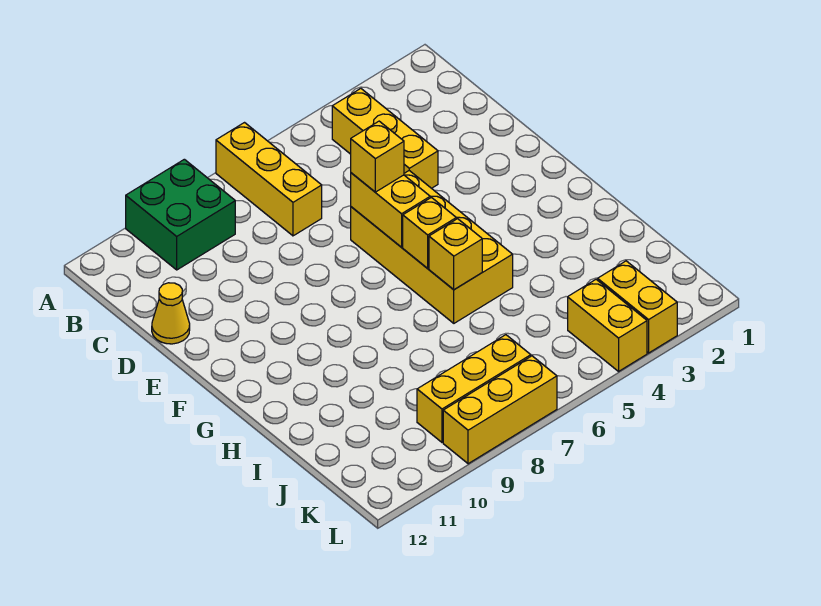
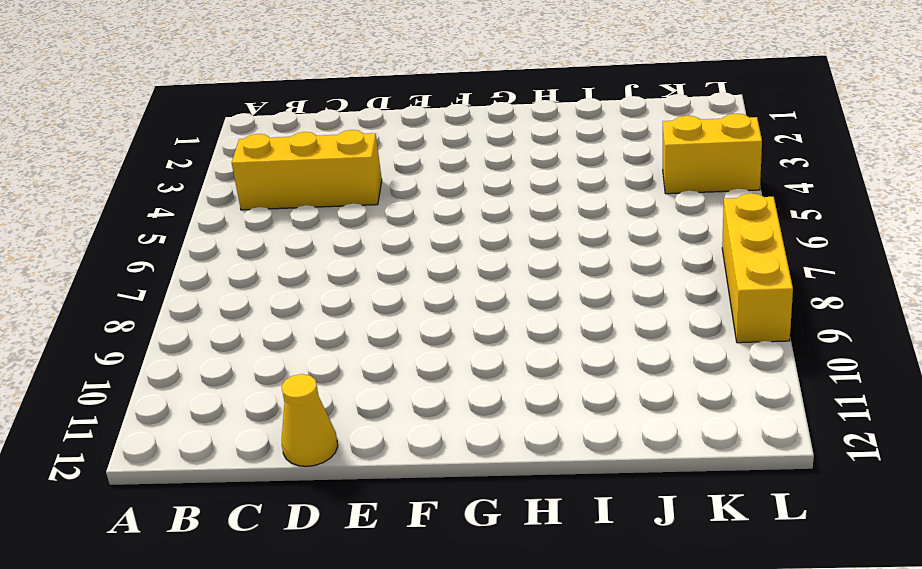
none -> yellow 1x3 brick [216,123,322,236]
none -> green 2x2 brick [126,159,235,270]
none -> yellow 2x4 brick [351,171,513,323]

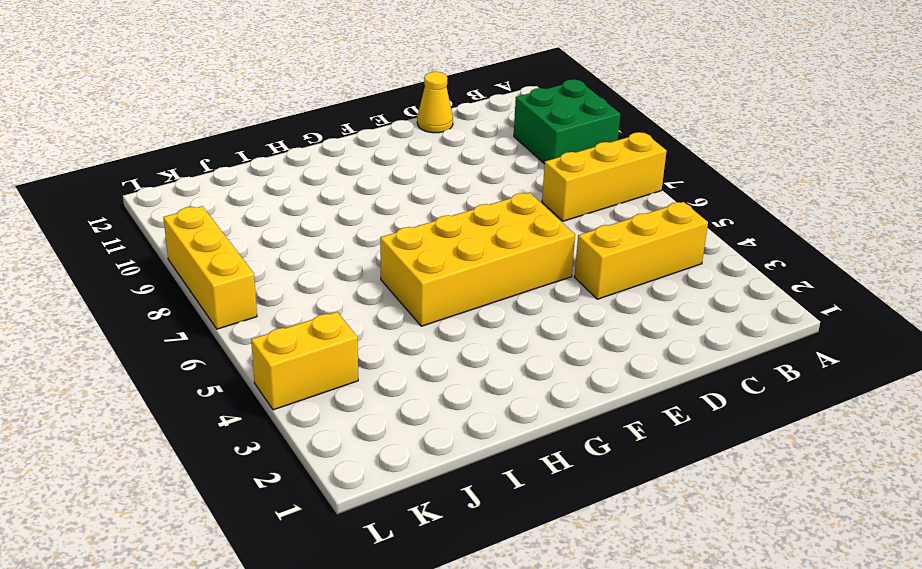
none -> yellow 1x2 brick [598,261,677,353]
none -> yellow 1x3 brick [417,335,531,442]
none -> yellow 1x2 brick [351,173,430,247]

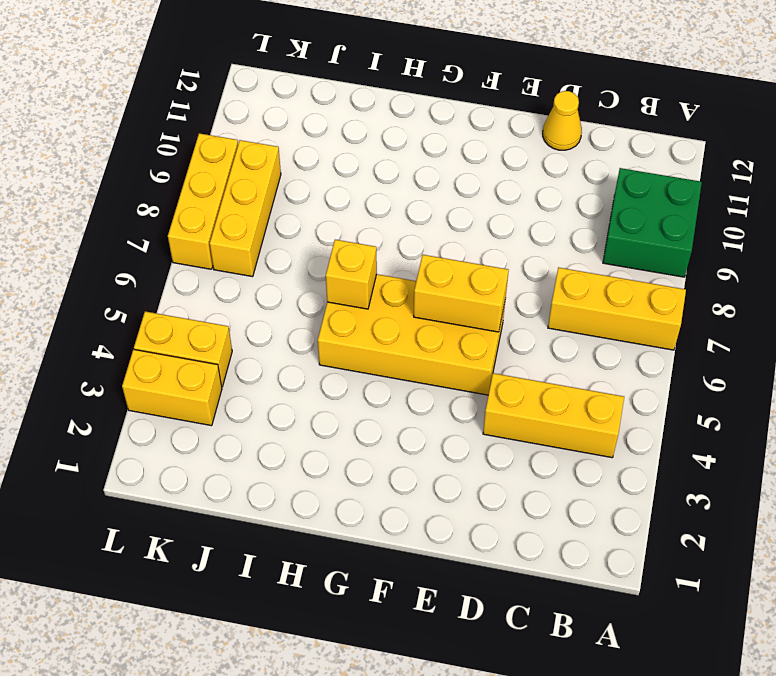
none -> yellow 1x1 brick [403,197,456,268]
none -> yellow 1x1 brick [351,121,404,192]

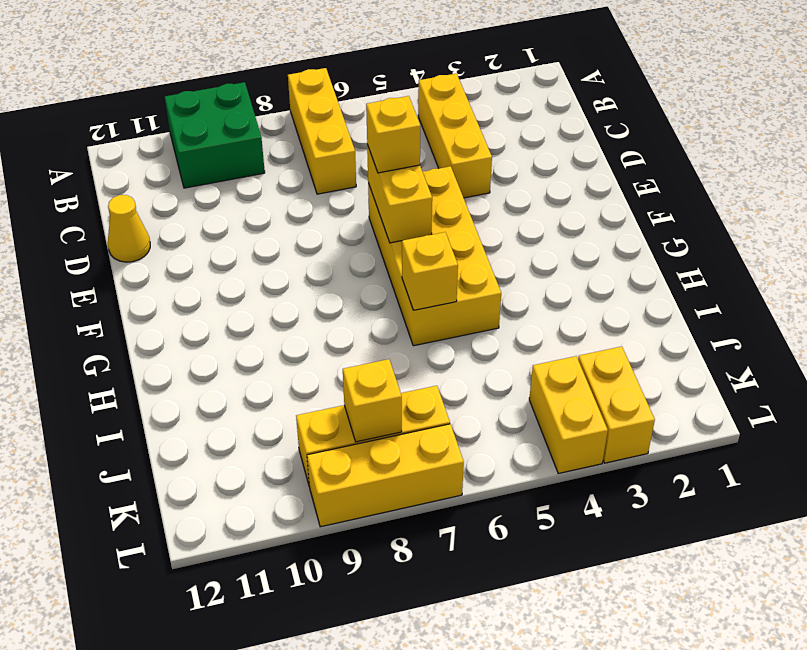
yellow 1x1 brick [343,359,402,442] -> yellow 1x1 brick moved to [403,197,456,268]

